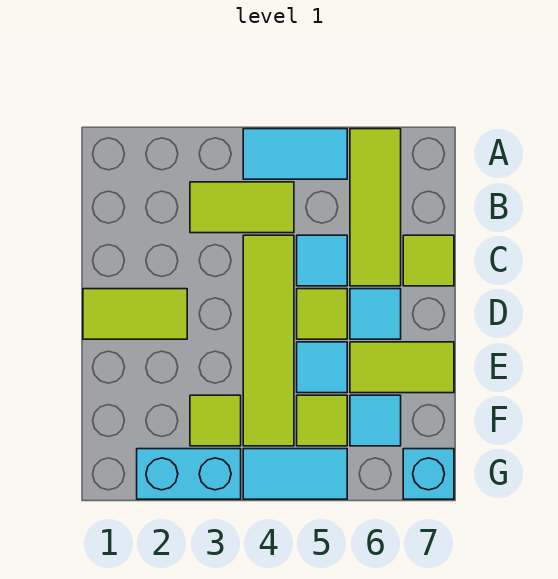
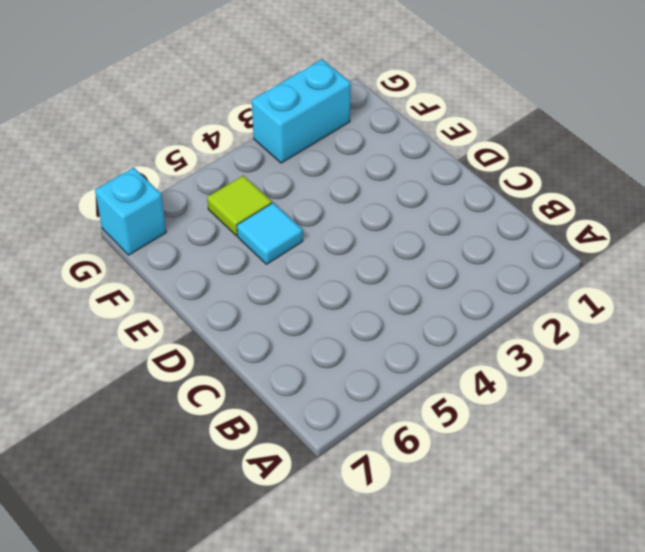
none -> cyan 1x2 tile [243,129,347,179]
none -> lime 1x3 tile [350,129,401,286]
none -> lime 1x2 tile [190,182,294,233]

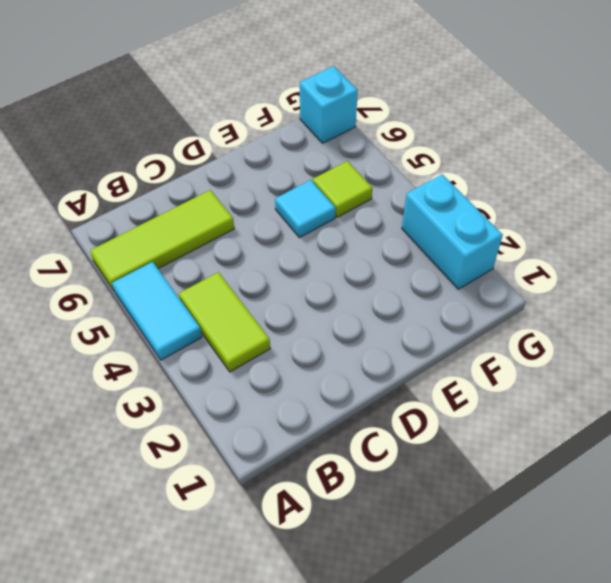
none -> lime 1x4 tile [243,235,294,446]
none -> cyan 1x1 tile [297,235,347,286]
none -> lime 1x1 tile [403,235,454,286]

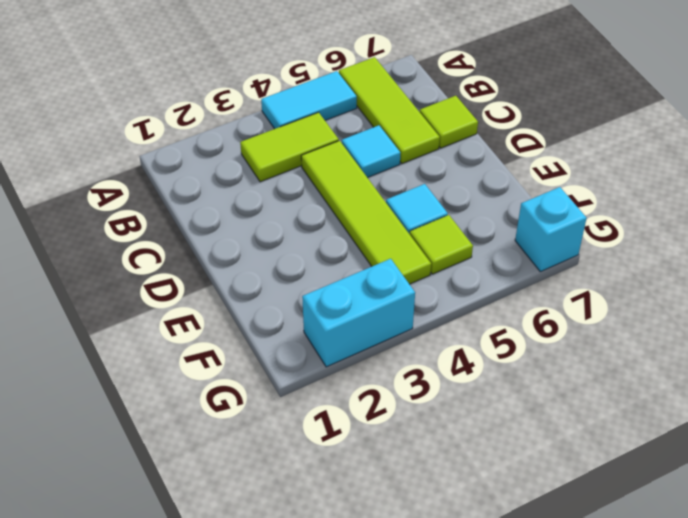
none -> lime 1x2 tile [83,289,187,339]
none -> lime 1x1 tile [297,289,347,339]
none -> cyan 1x1 tile [350,289,401,339]

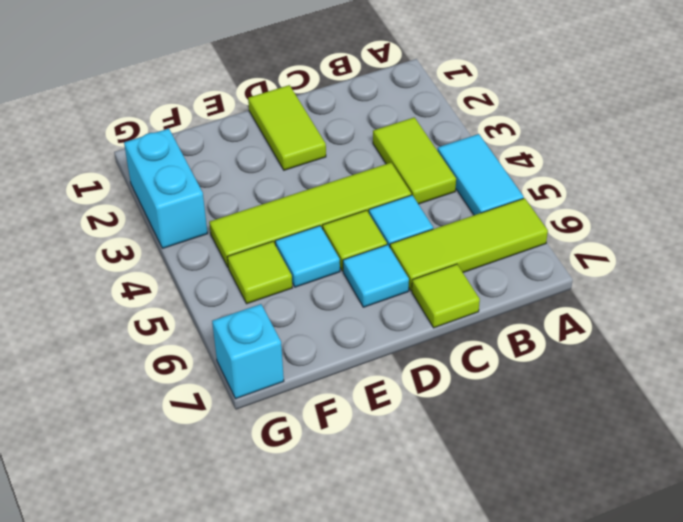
none -> lime 1x2 tile [350,342,454,393]
none -> lime 1x1 tile [190,395,241,446]
none -> cyan 1x1 tile [350,395,401,446]

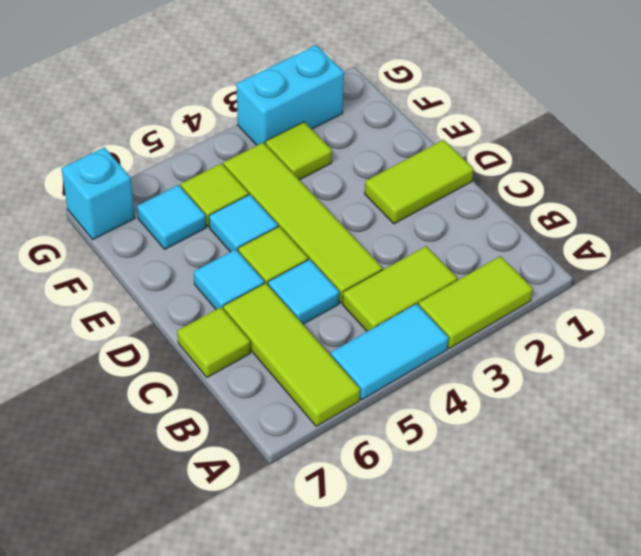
lime 1x2 tile [418,256,533,348] -> lime 1x2 tile moved to [350,342,454,393]
none -> cyan 1x2 tile [243,449,347,499]

